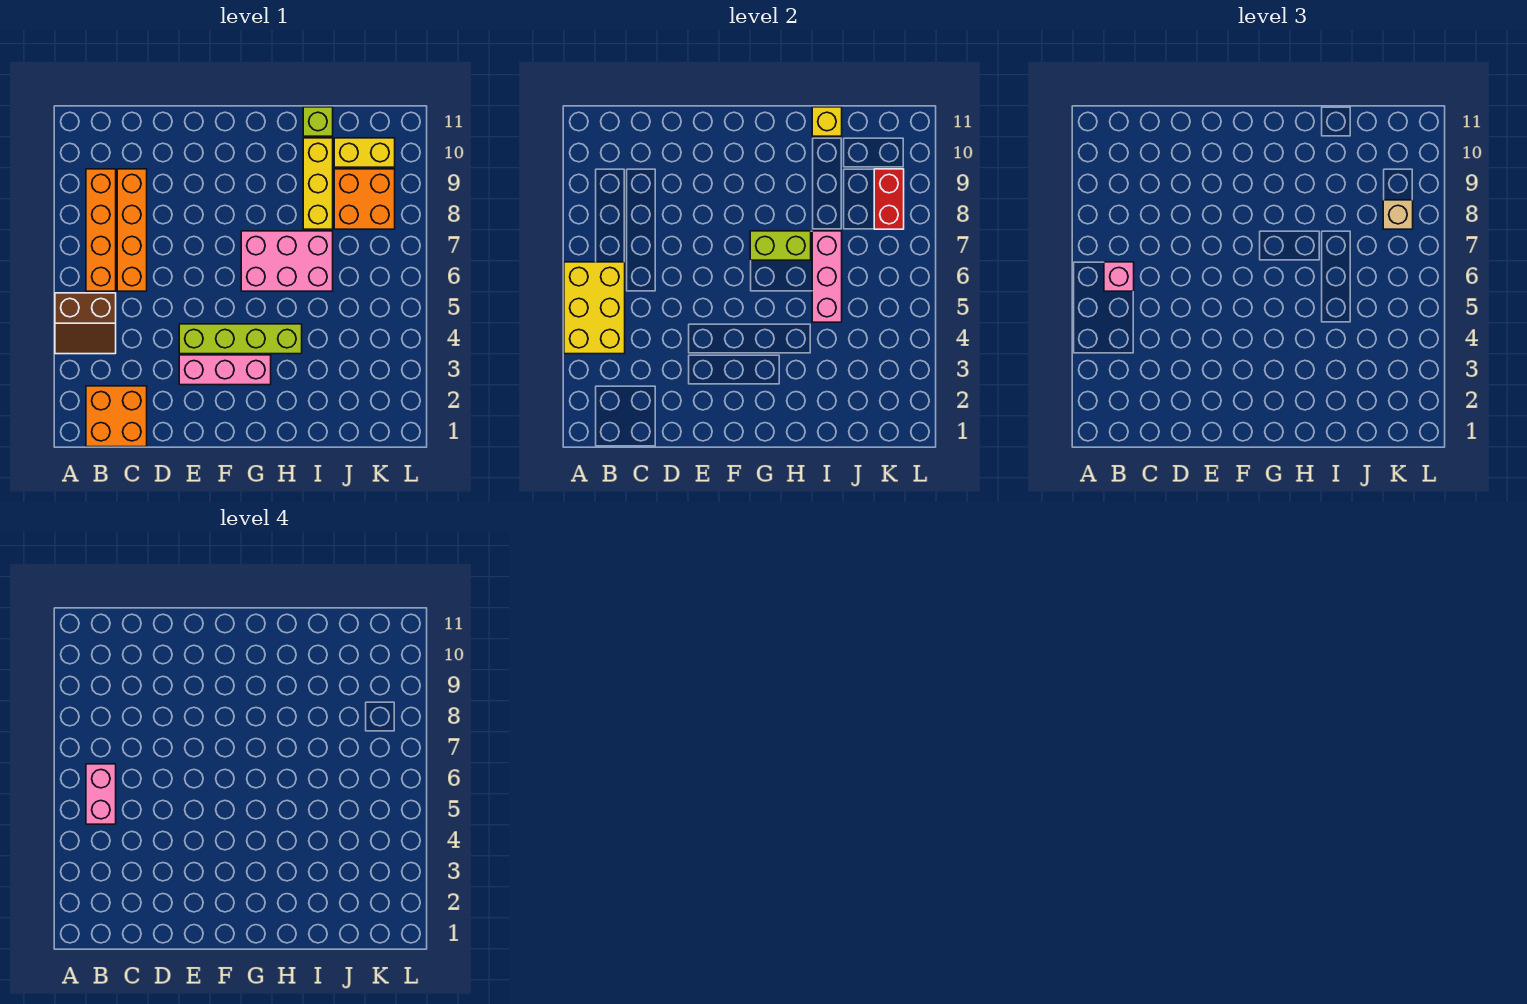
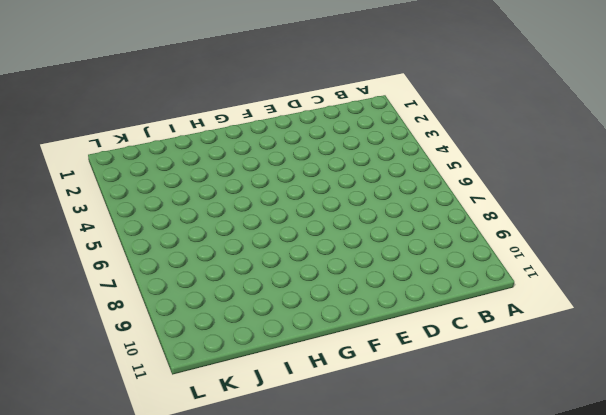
none -> brown 2x2 slope [55,293,116,354]
none -> orange 2x2 brick [86,386,147,447]
none -> orange 1x4 brick [86,169,116,291]

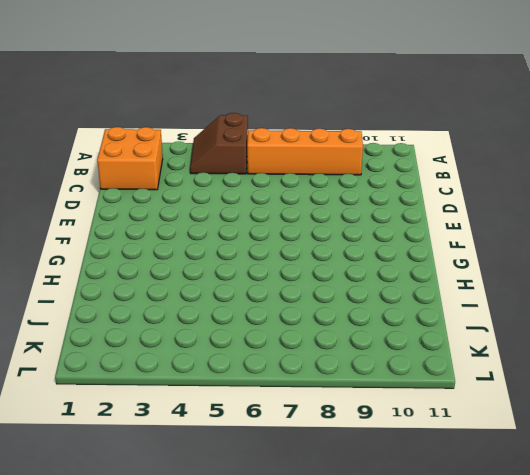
none -> orange 1x4 brick [117,169,147,291]
none -> pink 1x3 brick [179,355,271,385]
none -> lime 1x4 brick [179,324,302,354]

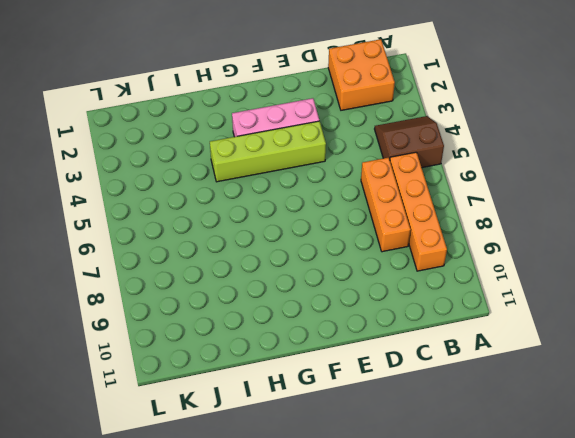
orange 1x3 brick [361,158,411,252] -> orange 1x4 brick [117,169,147,291]
none -> pink 2x3 brick [241,231,333,291]
none -> yellow 1x3 brick [303,138,333,229]
none -> lime 1x1 brick [303,107,333,136]

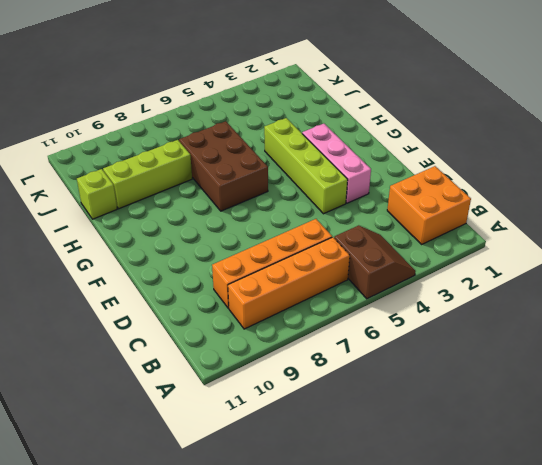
brown 2x3 brick [179,121,268,211] -> pink 2x3 brick [241,231,333,291]
lime 1x3 brick [103,140,192,209] -> yellow 1x3 brick [303,138,333,229]
none -> orange 2x2 brick [334,169,395,229]
none -> yellow 1x2 brick [334,138,395,167]
none -> yellow 2x3 brick [564,262,625,354]

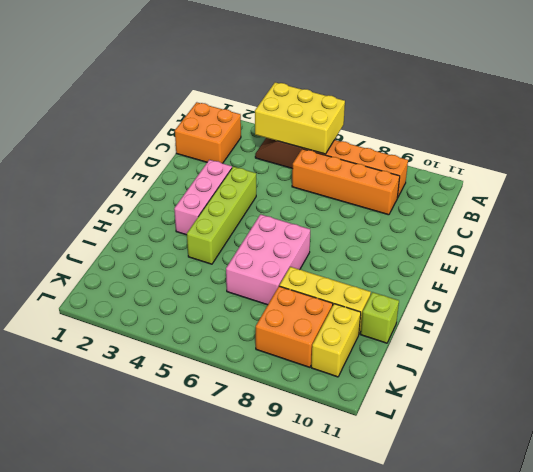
none -> lime 1x2 brick [750,231,811,260]
none -> pink 1x3 brick [812,231,842,322]
none -> yellow 1x1 brick [812,107,842,136]

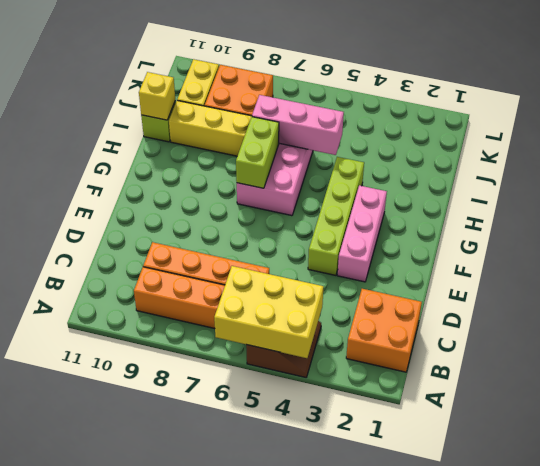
none -> red 1x2 brick [874,169,904,229]
none -> pink 1x1 brick [1104,262,1134,291]
none -> tan 1x1 brick [1383,200,1413,229]

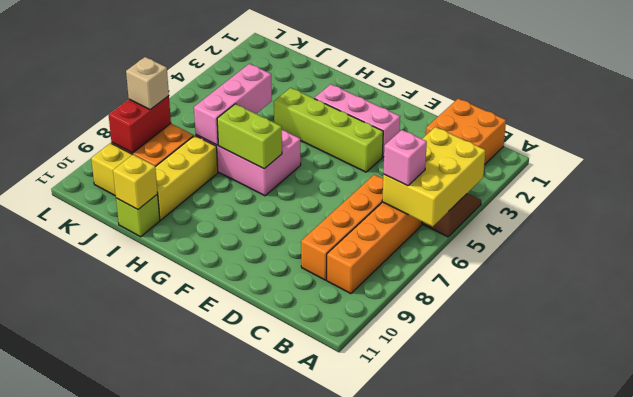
none -> pink 1x2 brick [86,764,116,824]

